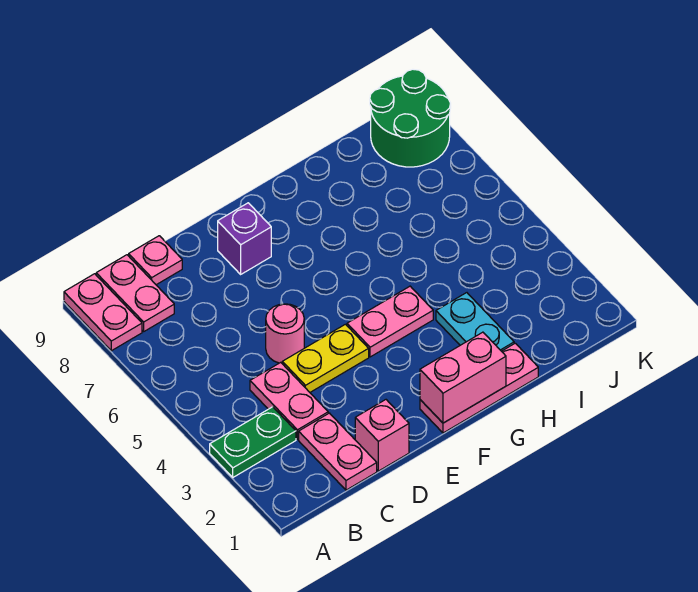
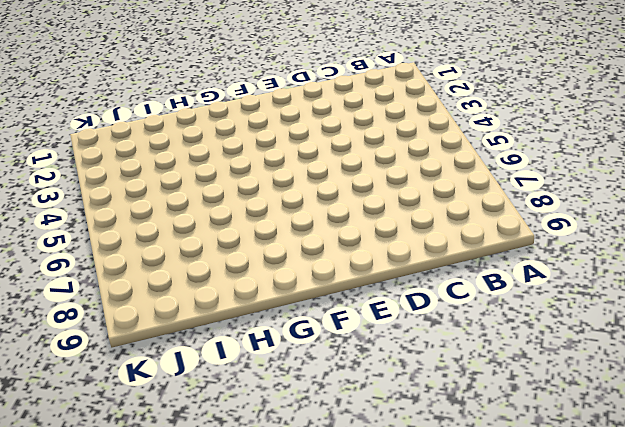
none -> green 1x2 plate [210,407,296,477]
none -> pink 1x2 plate [64,274,142,351]
none -> pink 1x2 plate [96,255,174,331]

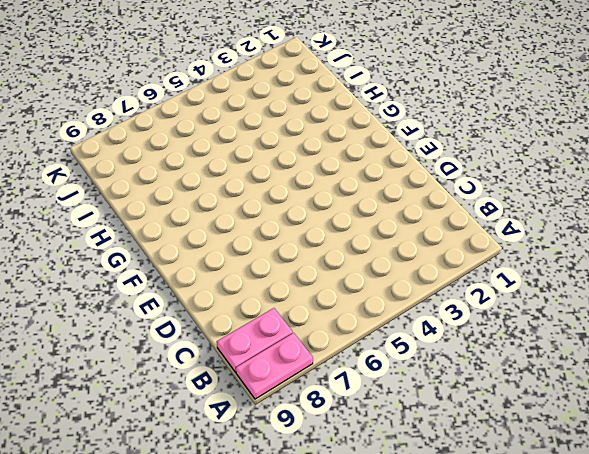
none -> green 1x2 plate [210,407,296,477]
none -> pink 1x2 plate [299,413,377,490]
none -> pink 1x2 plate [250,362,328,439]

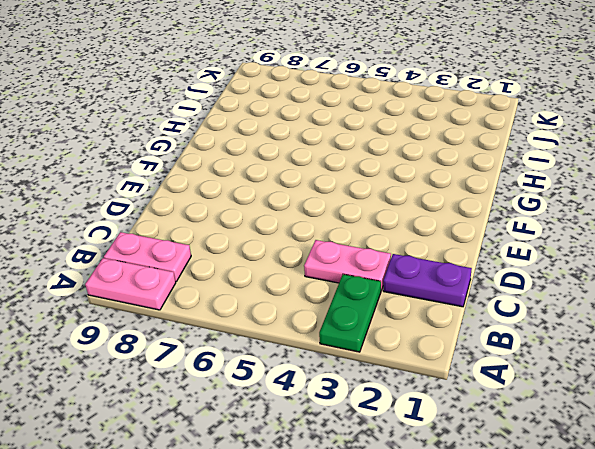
purple 1x2 plate [383,254,472,307] -> pink 1x2 plate [299,413,377,490]
none -> pink 1x1 plate [129,236,182,285]
none -> pink 1x1 brick [355,400,409,471]
none -> yellow 1x2 plate [282,324,369,392]

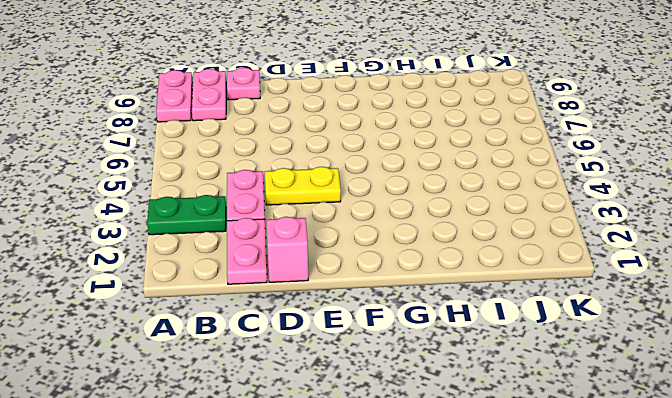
none -> pink 1x1 round brick [266,304,304,363]
none -> purple 1x1 brick [218,203,271,274]
none -> pink 1x3 plate [420,343,538,433]

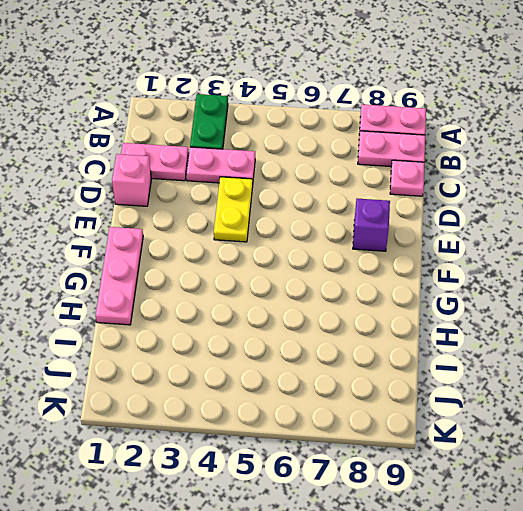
none -> pink 1x1 round brick [266,304,304,363]
none -> pink 1x2 plate [347,286,433,357]
none -> cyan 1x2 plate [436,293,514,351]

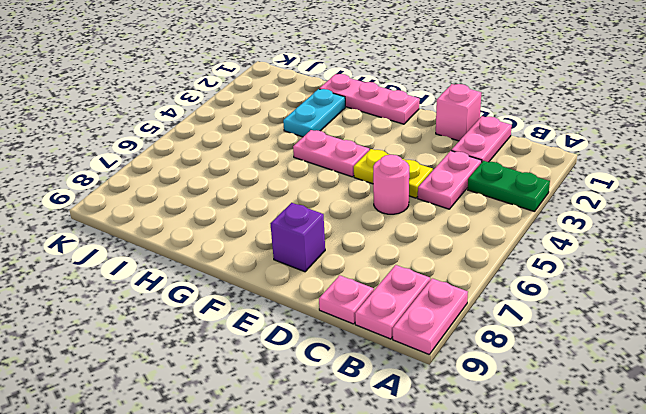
none -> green 2x2 round brick [370,69,451,167]
none -> pink 1x2 brick [420,332,506,423]

